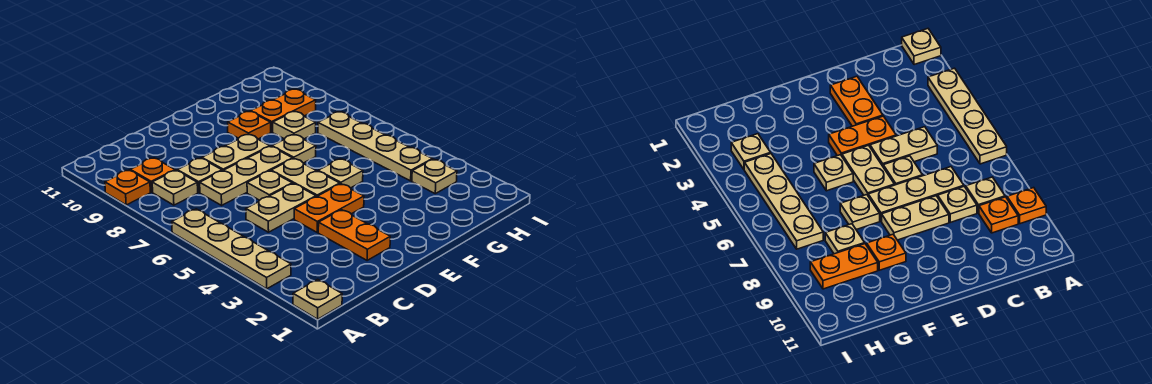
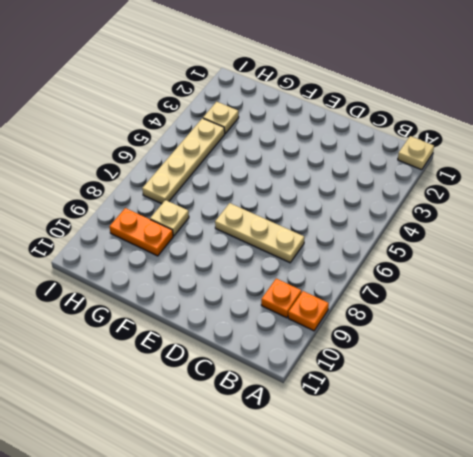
none -> tan 1x4 plate [172,209,291,289]
none -> tan 1x1 plate [152,170,198,205]
none -> tan 1x2 plate [246,184,316,232]

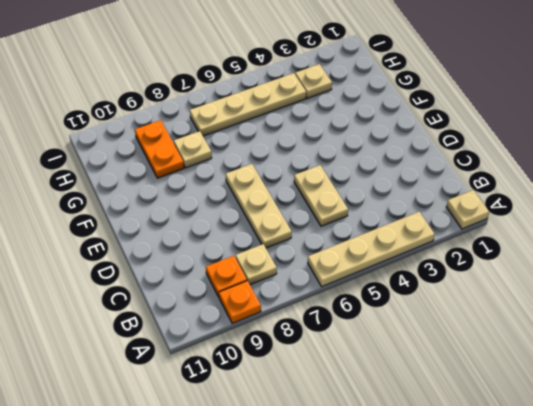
none -> tan 1x1 plate [177,158,222,192]
none -> orange 1x2 plate [318,210,390,260]
none -> orange 1x2 plate [294,184,364,232]

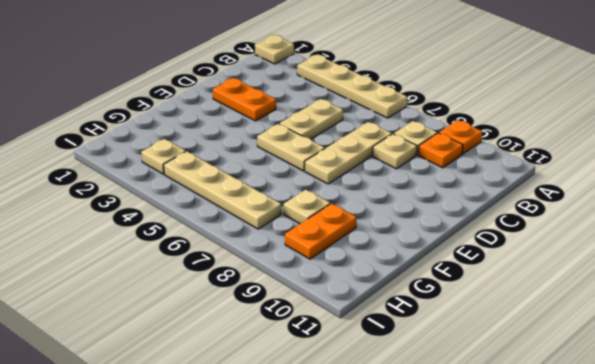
none -> orange 1x2 plate [294,184,364,232]
none -> tan 1x1 plate [247,171,292,200]
none -> tan 1x2 plate [202,134,270,171]

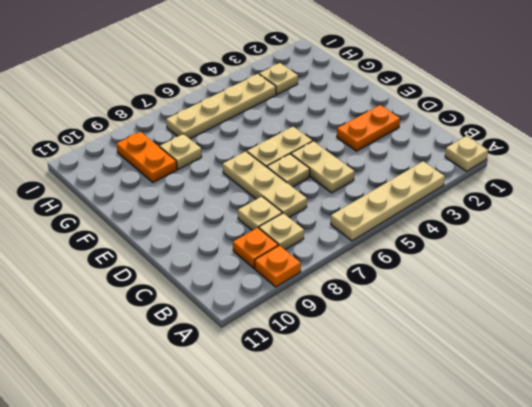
none -> orange 1x2 plate [294,184,364,232]
none -> tan 1x2 plate [202,134,270,171]
none -> tan 1x1 plate [318,159,363,188]

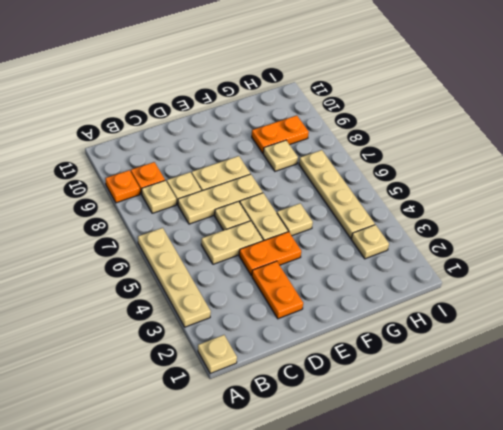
none -> tan 1x1 plate [272,135,316,163]
none -> orange 1x1 plate [228,111,271,139]

